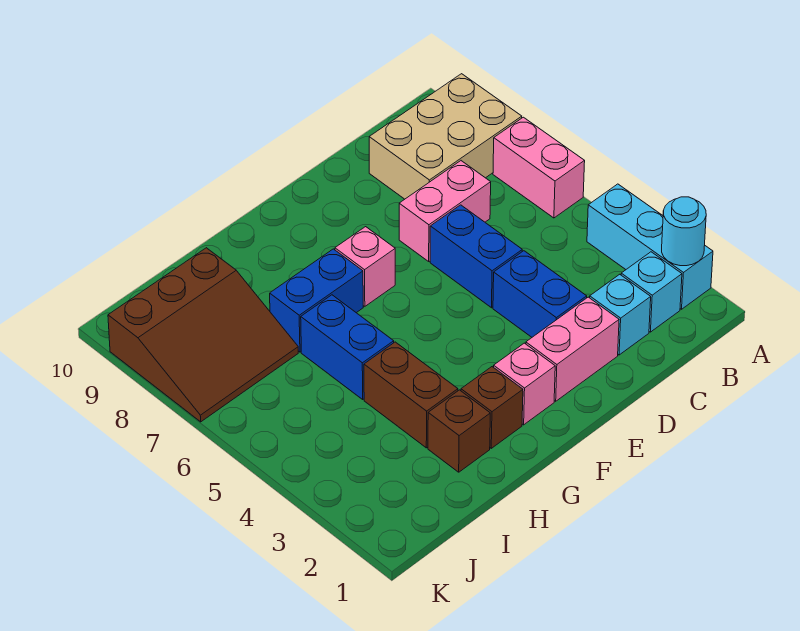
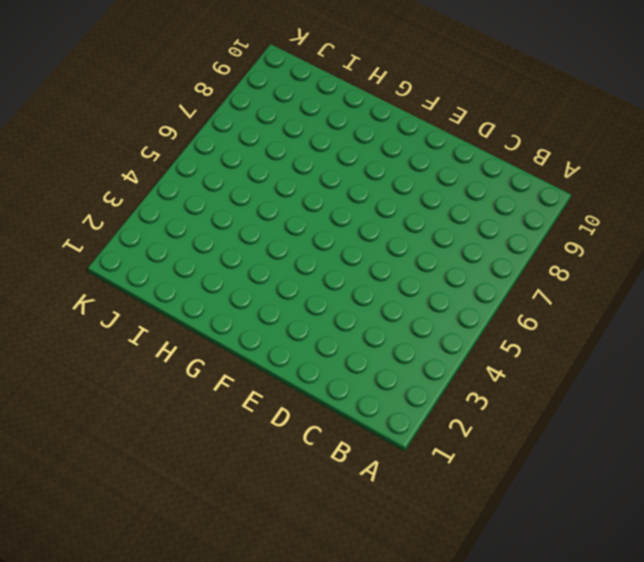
none -> cyan 1x3 brick [587,184,713,309]
none -> pink 1x2 brick [493,117,585,218]
none -> tan 2x3 brick [369,74,522,199]

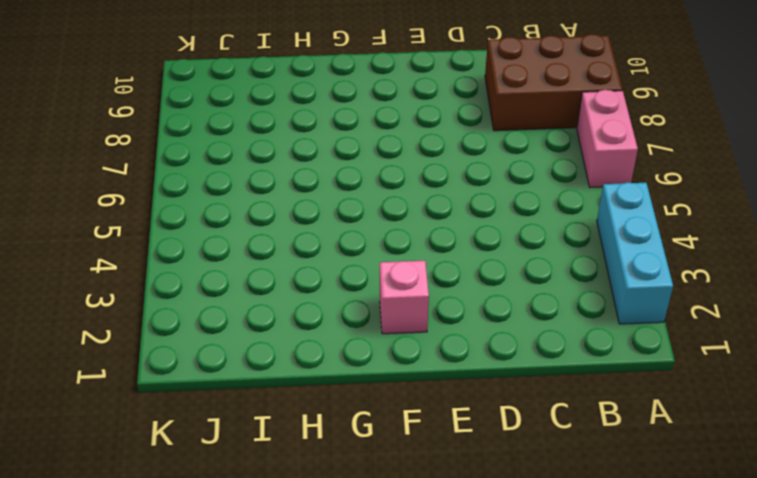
brown 2x3 brick [485,34,622,131] -> tan 2x3 brick [369,74,522,199]
none -> cyan 1x1 brick [621,252,682,332]
none -> cyan 1x1 brick [590,274,651,355]
none -> pink 1x2 brick [399,161,491,261]

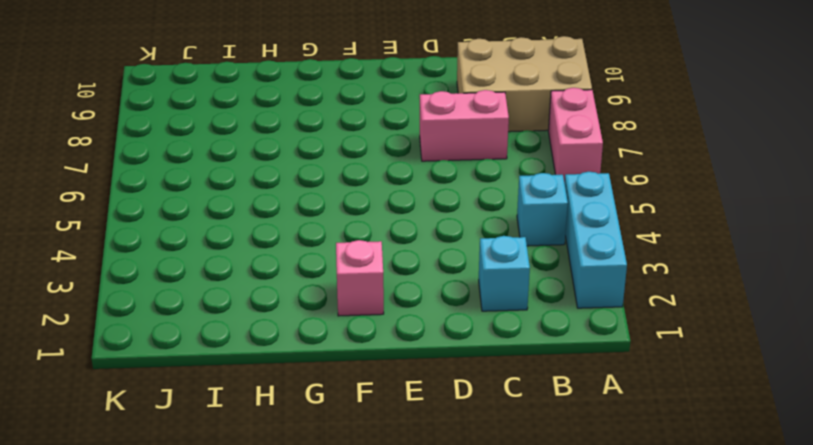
cyan 1x1 brick [517,173,568,246] -> cyan 1x1 brick moved to [621,252,682,332]
none -> pink 1x2 brick [526,297,619,401]
none -> blue 1x2 brick [493,251,587,337]
none -> blue 1x2 brick [430,205,522,308]

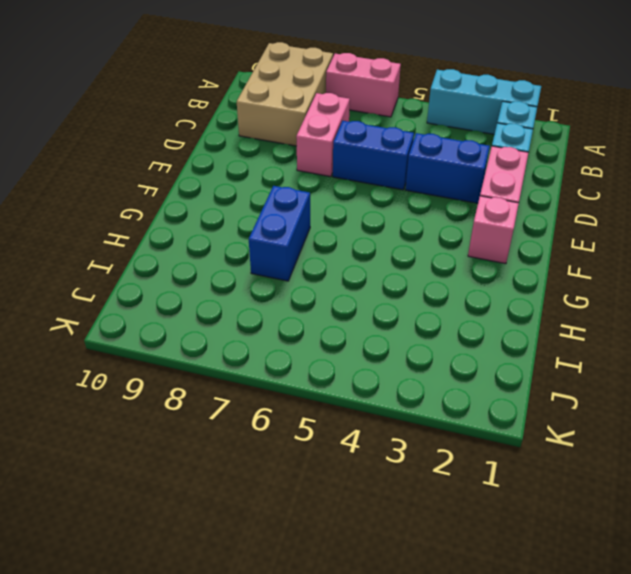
none -> pink 1x1 brick [335,227,395,306]
none -> brown 1x1 brick [461,367,523,448]
none -> brown 1x1 brick [428,390,490,472]

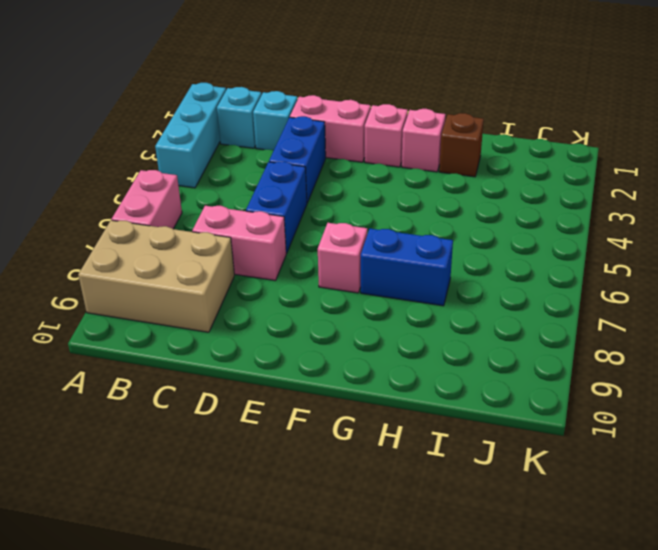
pink 1x1 brick [402,109,446,172] -> brown 1x1 brick [461,367,523,448]
none -> brown 1x2 brick [364,342,458,448]
none -> blue 1x2 brick [301,295,394,399]
none -> brown 3x3 slope [108,248,298,422]

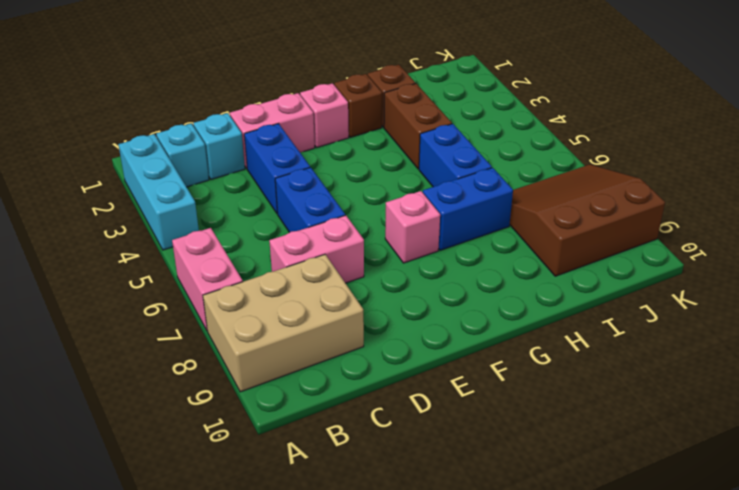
none -> cyan 1x1 round brick [662,197,706,266]

